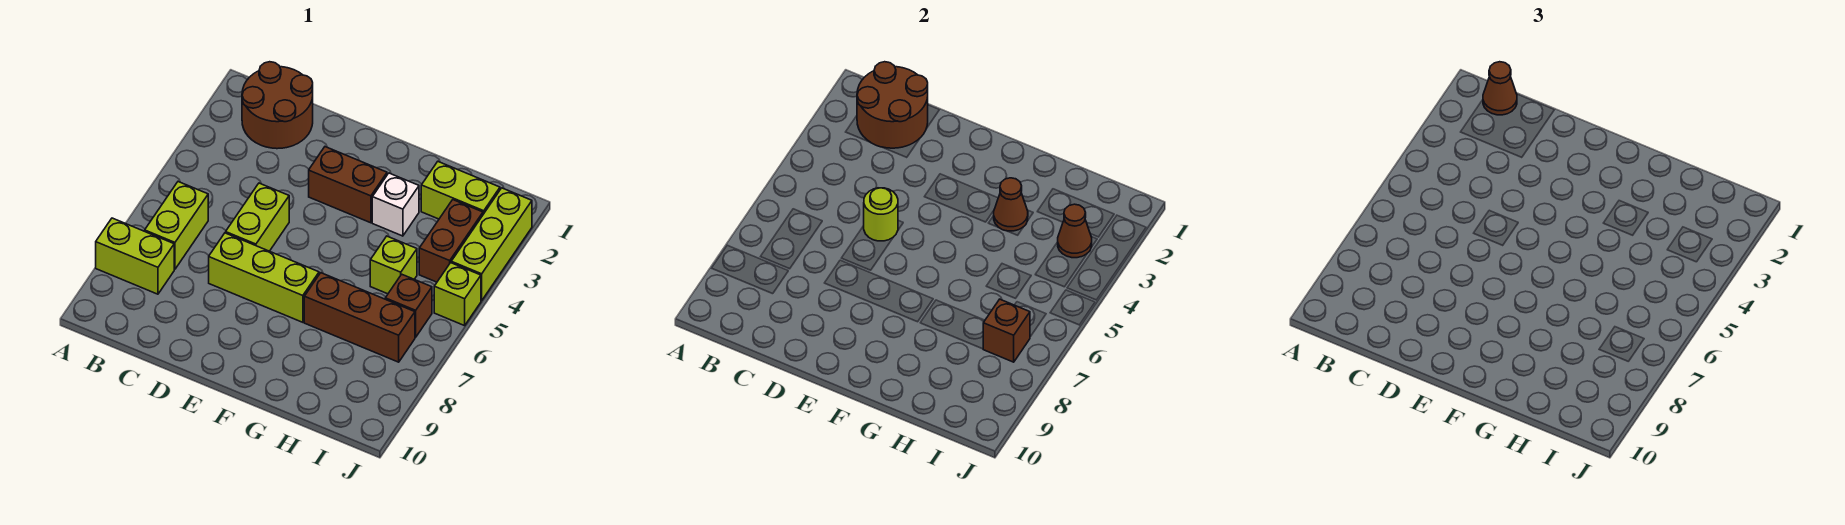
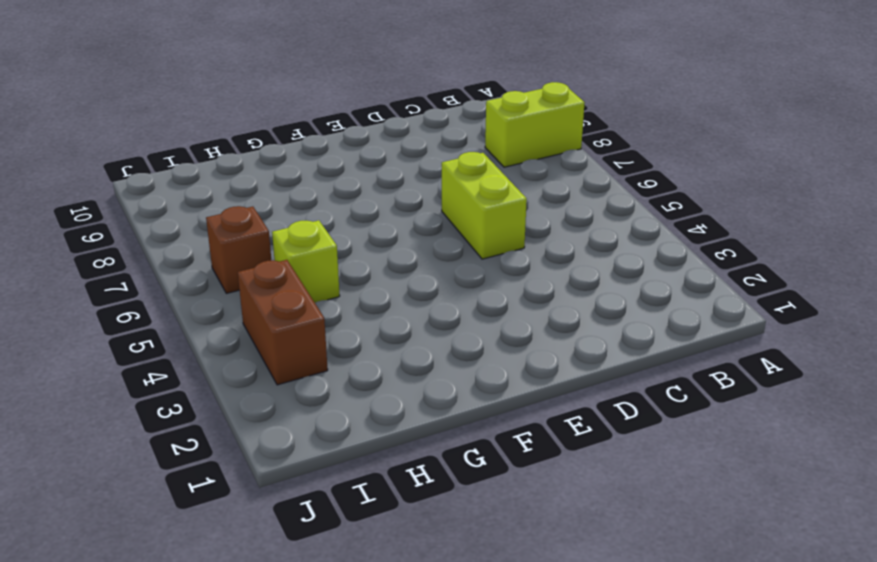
none -> brown 2x2 round brick [242,62,313,149]
none -> lime 1x2 brick [145,182,208,269]
none -> lime 1x3 brick [209,233,319,322]

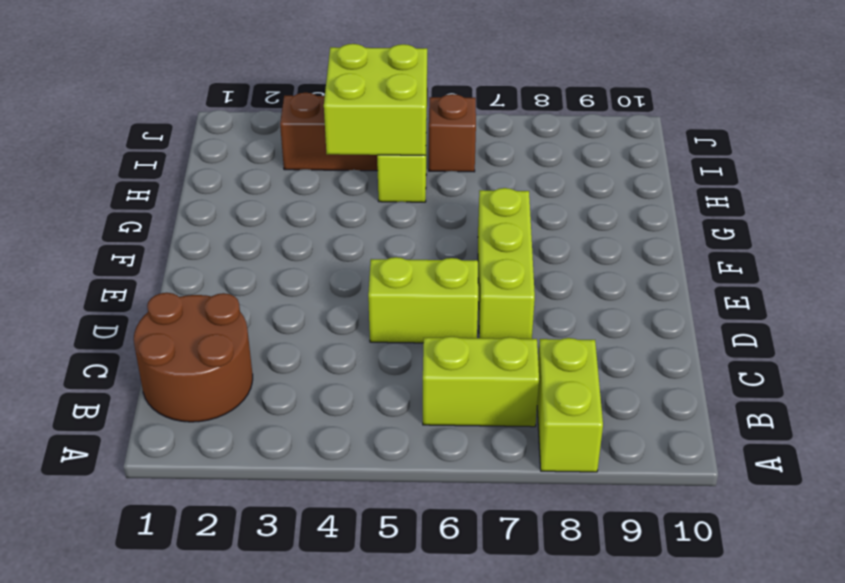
lime 2x2 brick [324,44,427,155] -> none
none -> brown 1x2 brick [309,147,387,223]
none -> white 1x1 brick [372,173,419,236]
none -> brown 1x3 brick [304,273,415,362]

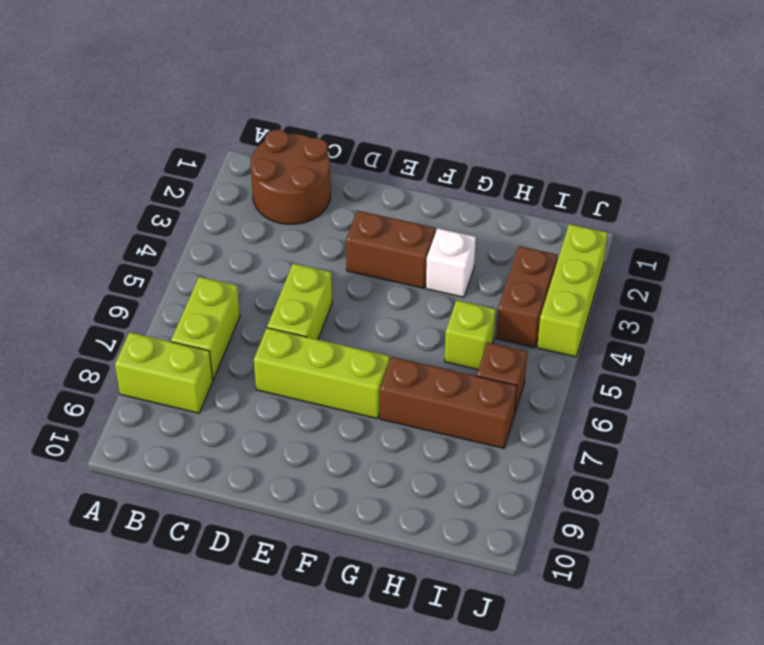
none -> lime 1x2 brick [421,162,500,219]
none -> lime 1x1 brick [434,263,481,326]
none -> brown 2x2 round brick [857,62,928,148]

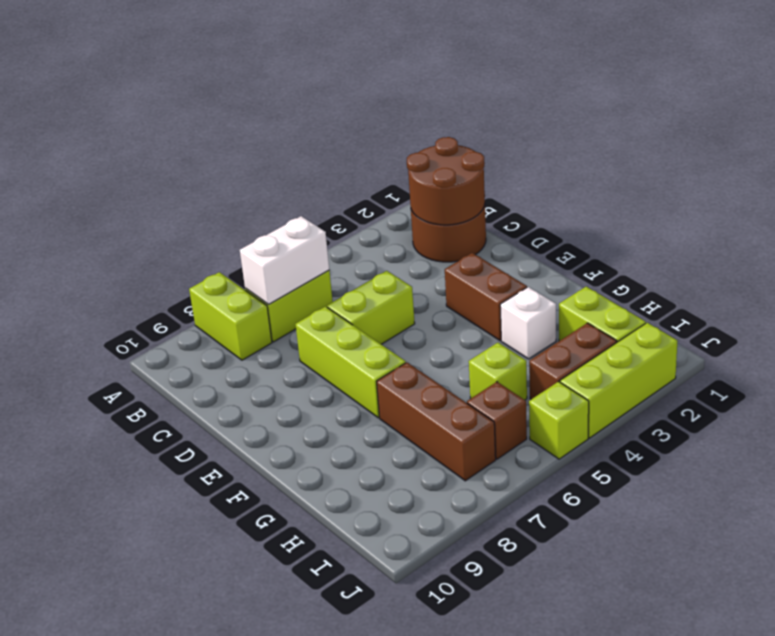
white 1x2 brick [240,216,329,304] -> none
none -> lime 1x1 round brick [864,188,898,241]
none -> brown 1x1 cone [994,178,1028,231]
none -> brown 1x1 cone [1058,204,1092,258]

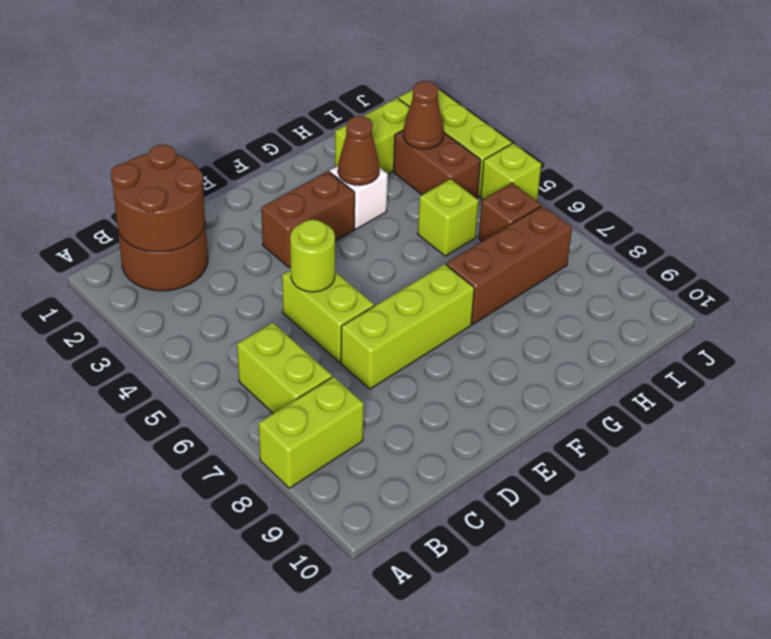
none -> brown 1x1 brick [983,299,1030,362]
none -> brown 1x1 cone [1483,62,1517,115]

